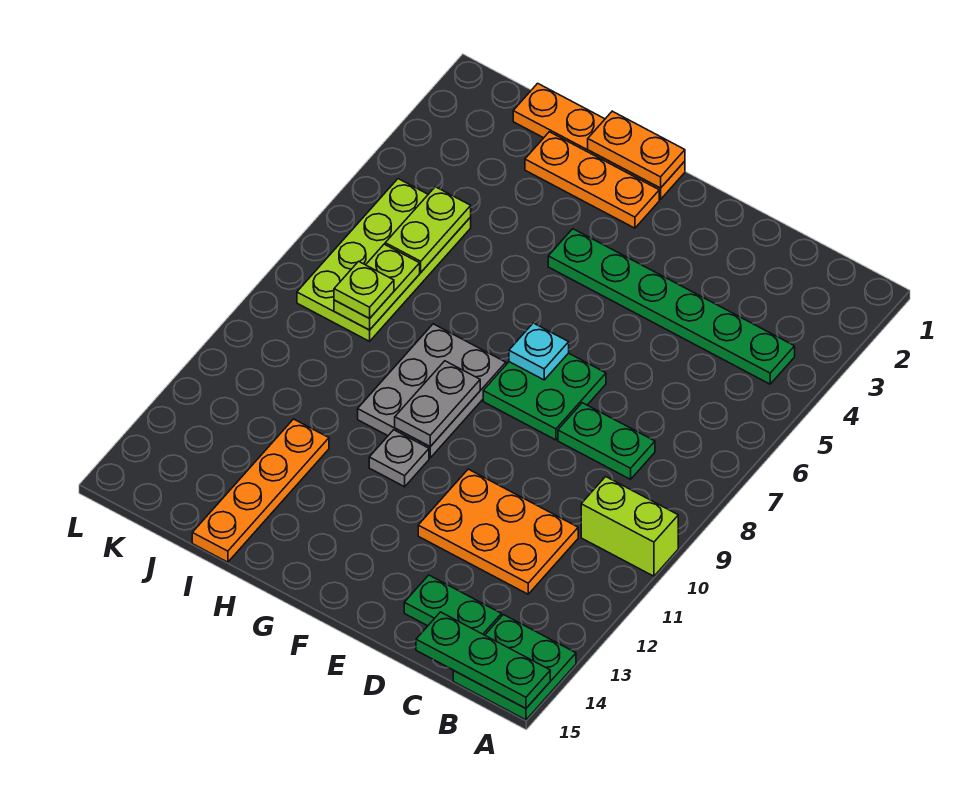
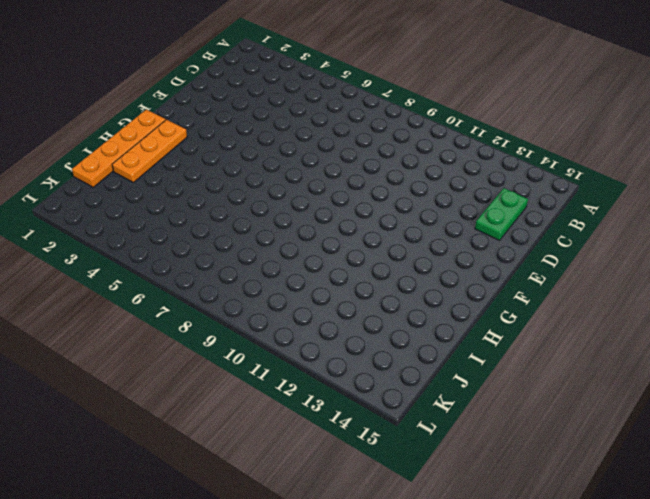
none -> lime 1x2 brick [581,477,678,576]
none -> green 2x2 plate [453,615,576,720]
none -> green 1x6 plate [548,229,795,384]

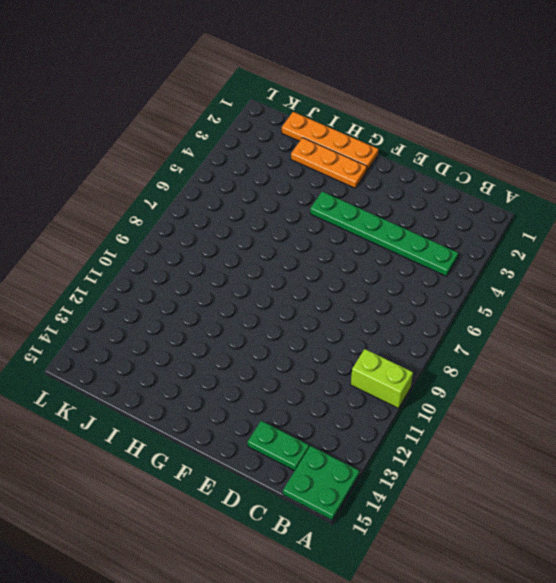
none -> green 1x2 plate [558,403,655,479]
none -> orange 2x3 plate [418,469,578,594]
none -> green 2x2 plate [483,353,606,440]

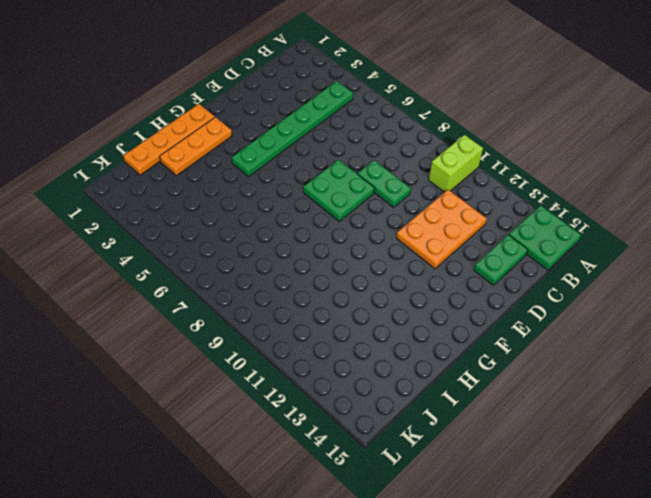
green 1x2 plate [358,160,411,207] -> green 1x2 plate turned to [558,403,655,479]
none -> grey 2x3 plate [358,324,506,458]
none -> grey 1x1 plate [369,430,429,487]
none -> orange 1x4 plate [192,419,329,562]

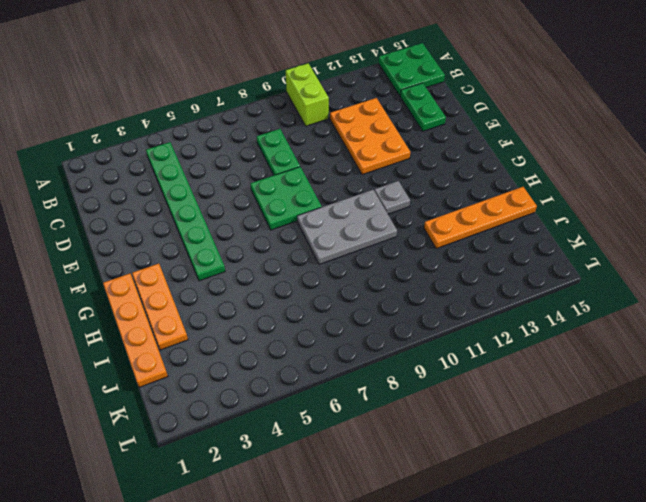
none -> lime 2x4 plate [297,179,471,341]
none -> green 1x3 plate [416,612,550,708]
none -> cyan 1x1 plate [509,323,569,380]

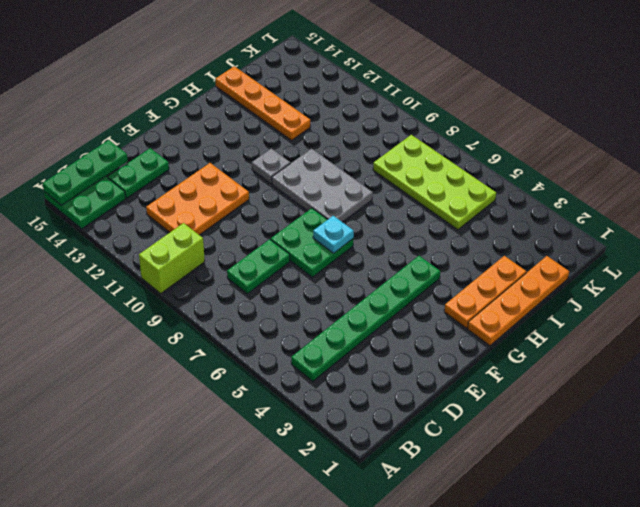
none -> orange 1x2 plate [588,111,685,188]
none -> grey 1x2 plate [395,361,480,446]
none -> lime 1x2 plate [385,187,471,272]

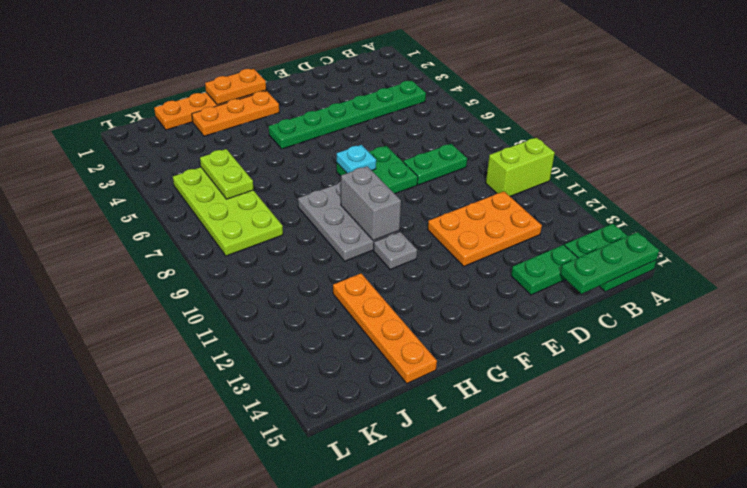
grey 1x2 brick [341,166,401,241] -> grey 1x2 plate [395,361,480,446]
none -> lime 1x2 plate [334,244,420,330]
none -> lime 1x1 plate [334,261,394,318]

